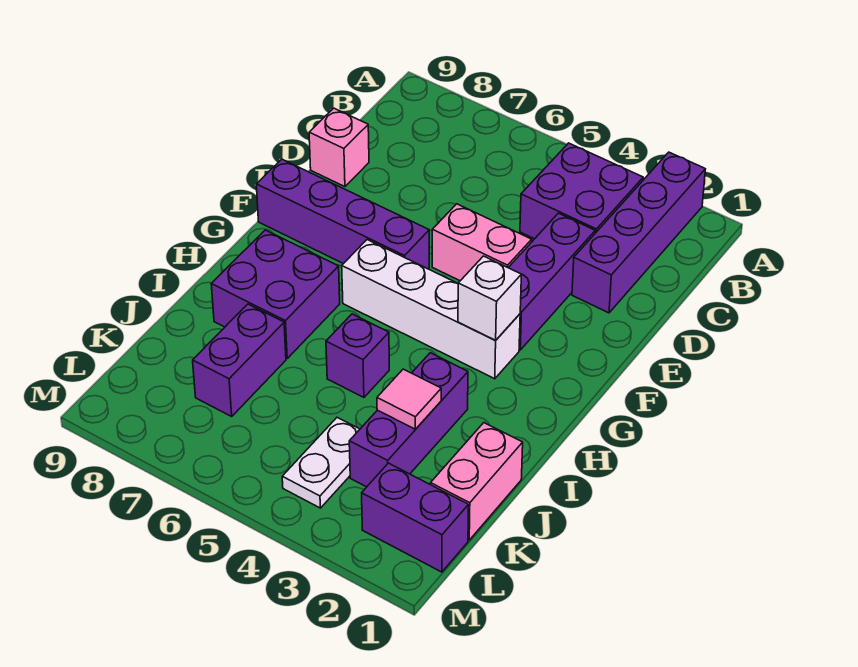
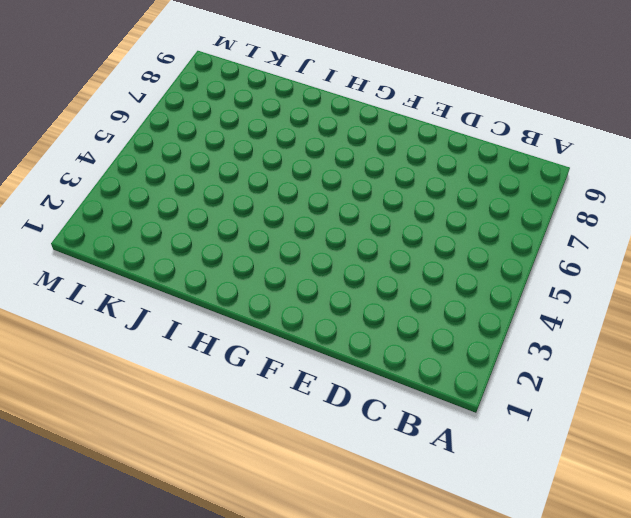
none -> purple 1x4 brick [572,152,705,313]
none -> purple 2x2 brick [520,143,643,239]
none -> purple 1x3 brick [508,213,595,350]

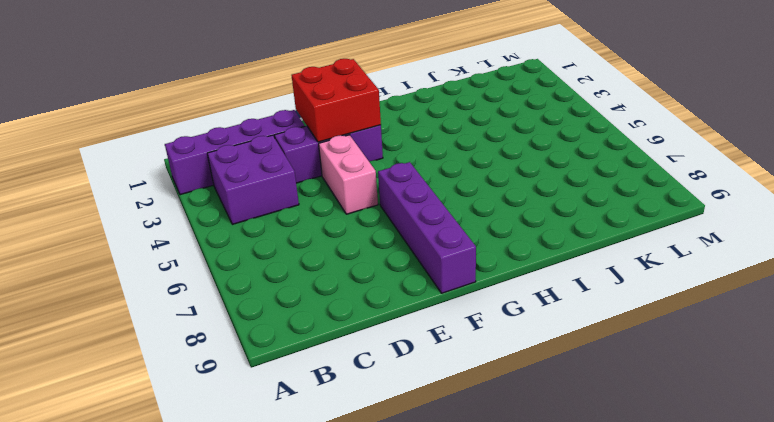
red 2x2 brick [292,59,381,142] -> none
none -> pink 1x1 brick [309,108,369,187]
none -> white 1x4 brick [342,240,520,379]
none -> purple 2x2 brick [211,230,340,358]

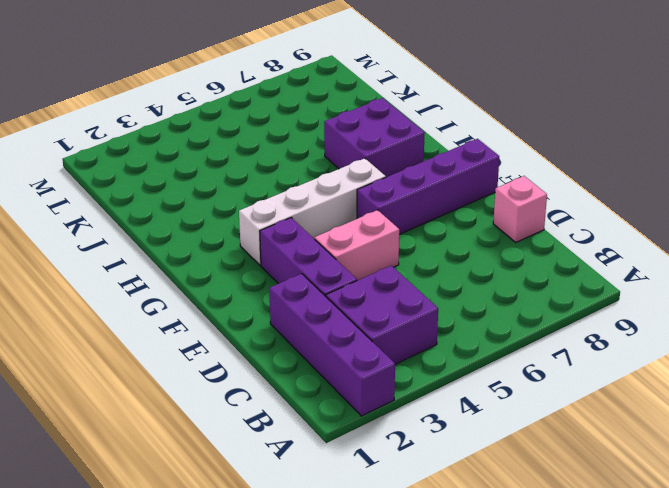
none -> purple 1x3 brick [349,353,468,487]
none -> purple 1x1 brick [326,314,389,397]
none -> pink 1x2 brick [431,423,523,540]

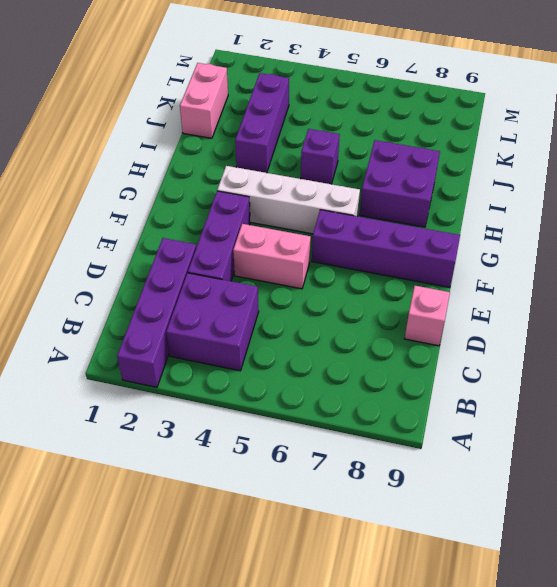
none -> purple 1x2 brick [193,304,286,416]
none -> white 1x2 plate [282,418,360,508]
none -> purple 1x2 brick [362,463,469,572]

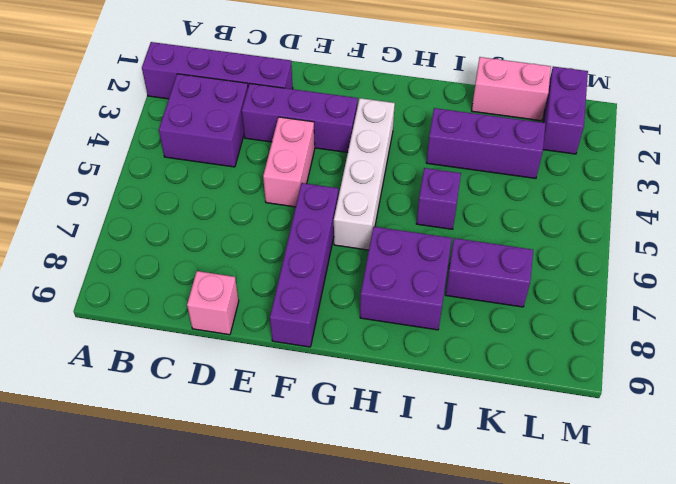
none -> white 1x2 plate [282,418,360,508]
none -> white 1x1 brick [458,256,521,340]
none -> pink 1x1 tile [377,369,441,429]

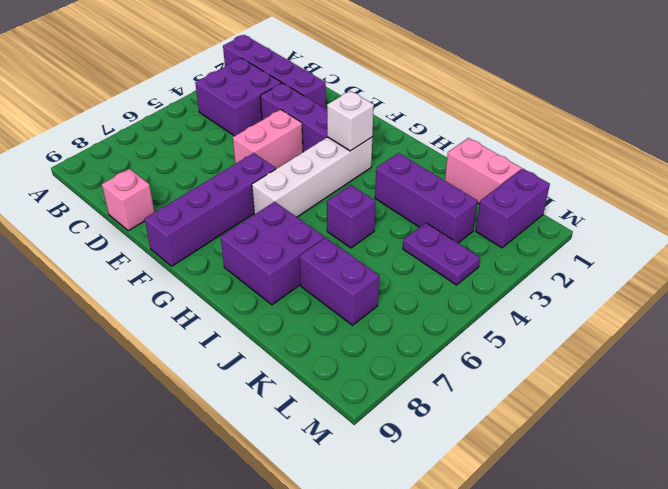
purple 1x2 plate [403,223,480,285] -> white 1x2 plate [282,418,360,508]
none -> pink 1x1 tile [377,369,441,429]

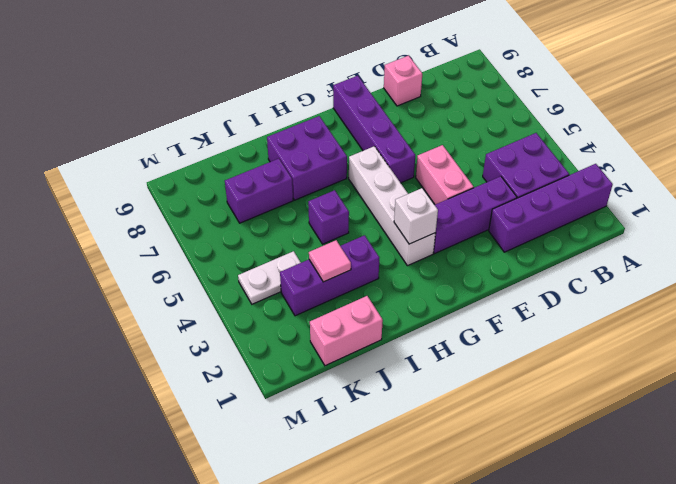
none -> purple 1x2 brick [362,463,469,572]

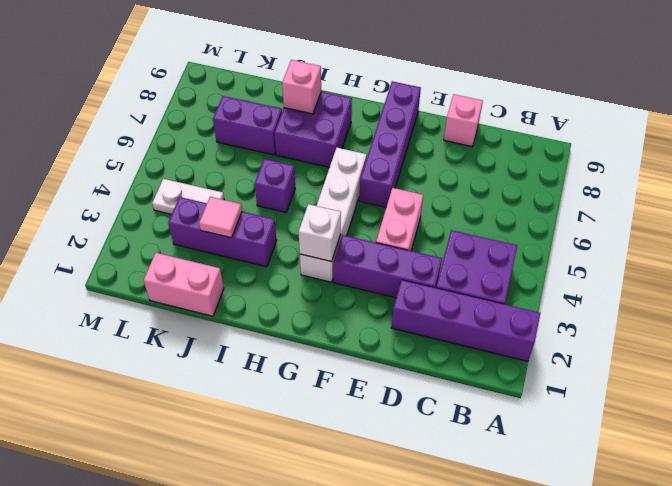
pink 1x1 brick [282,60,321,114] -> none
none -> purple 1x2 brick [362,463,469,572]

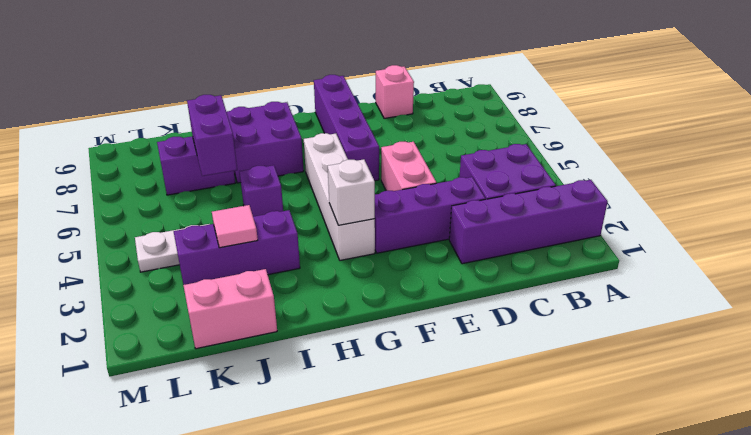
purple 1x2 brick [187,95,237,176] -> purple 1x2 brick moved to [362,463,469,572]

